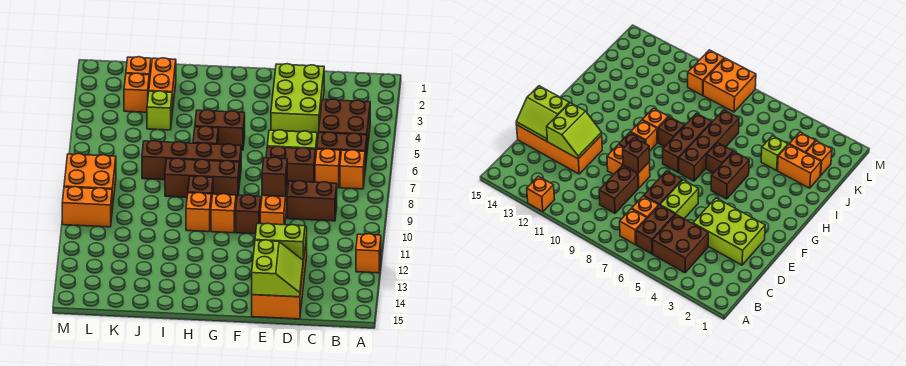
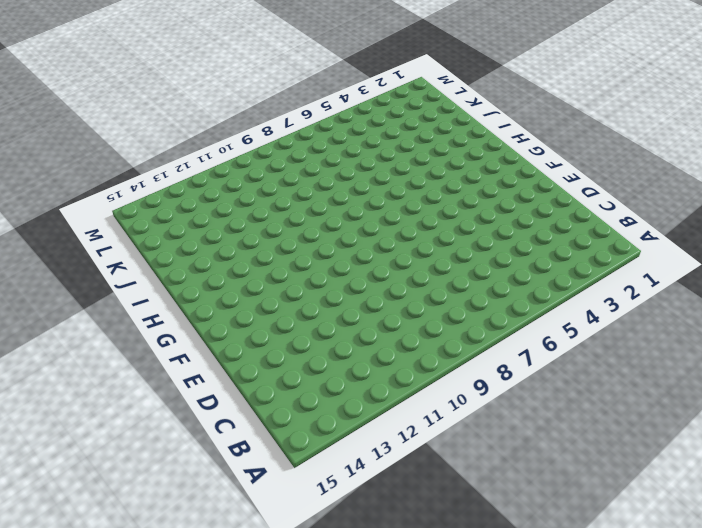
none -> orange 1x1 brick [356,234,381,273]
none -> brown 2x2 brick [319,99,370,150]
none -> brown 1x2 brick [317,132,367,169]

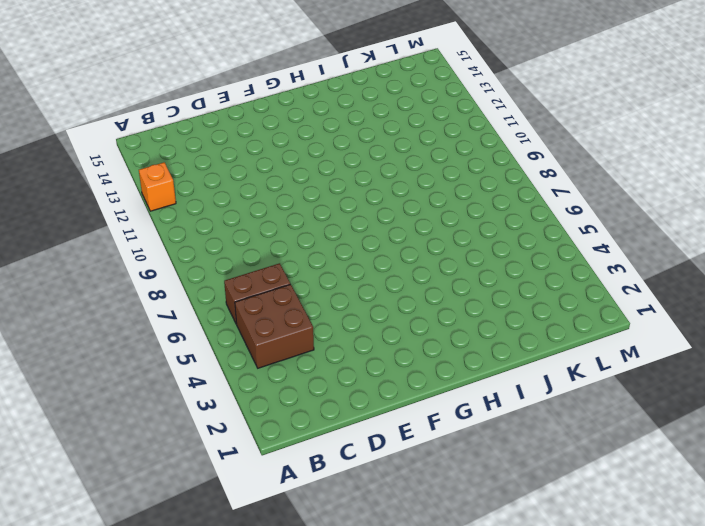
none -> orange 1x1 brick [340,150,365,189]
none -> orange 1x1 brick [315,149,340,188]
none -> brown 1x2 brick [287,181,337,221]

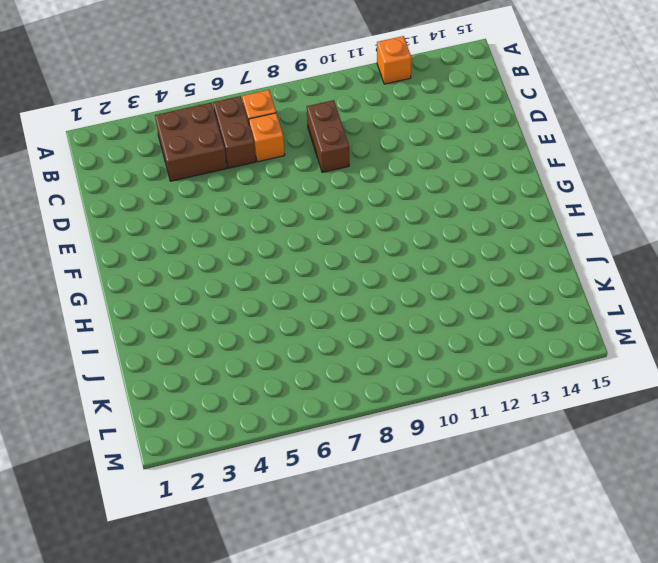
none -> lime 2x3 brick [271,64,324,137]
none -> lime 1x2 brick [267,130,317,152]
none -> brown 1x2 brick [266,146,316,186]

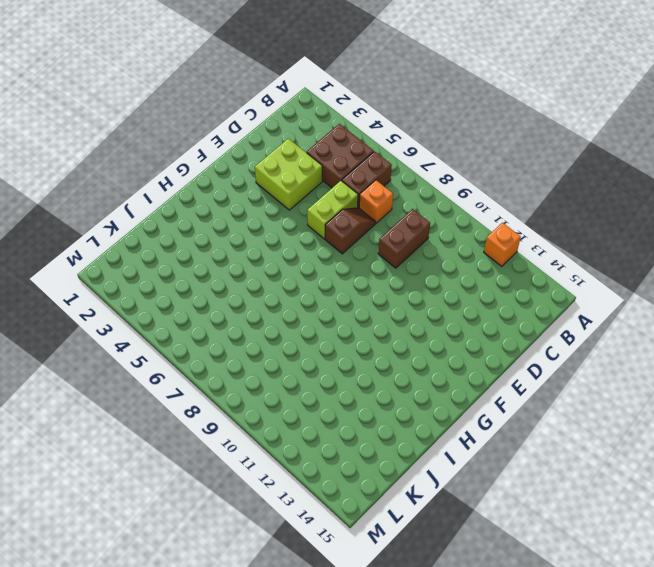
lime 2x2 brick [255,139,322,210] -> lime 2x3 brick [271,64,324,137]
brown 1x2 slope [325,208,375,254] -> brown 1x2 brick [266,146,316,186]
none -> orange 1x1 brick [340,150,365,189]
none -> orange 2x4 brick [252,235,307,319]
none -> orange 1x2 brick [260,189,287,225]

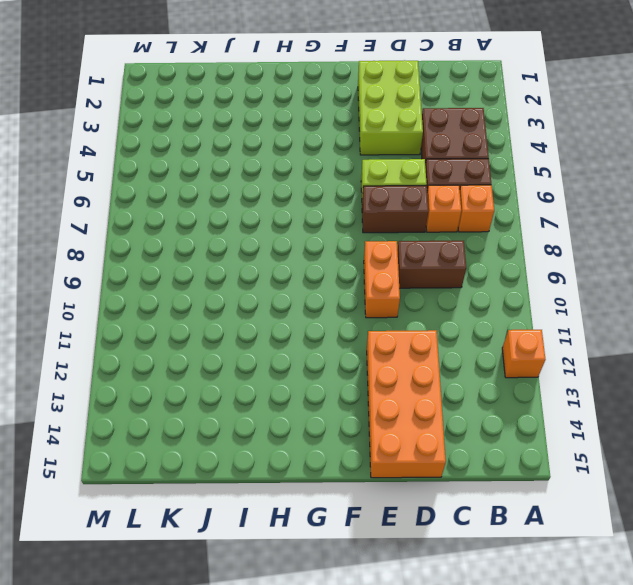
none -> brown 1x1 brick [236,195,261,234]
none -> brown 1x2 brick [195,110,245,150]
none -> brown 1x4 brick [142,141,241,180]

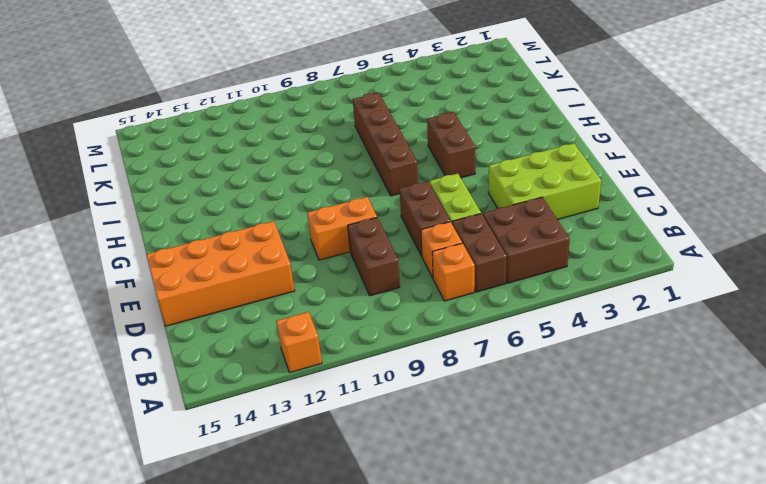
none -> brown 1x1 brick [236,195,261,234]
none -> brown 1x3 brick [165,158,240,200]
none -> orange 1x1 brick [211,194,236,233]

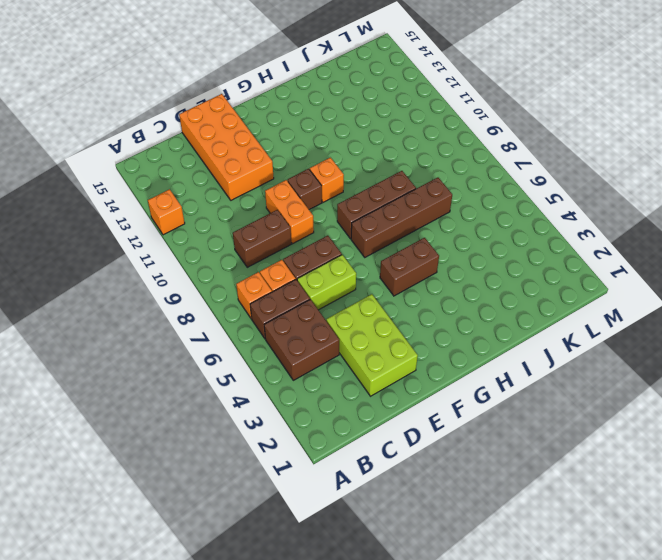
none -> brown 1x1 brick [193,126,218,144]
none -> brown 1x1 brick [188,176,213,203]
none -> orange 1x1 brick [186,193,211,232]

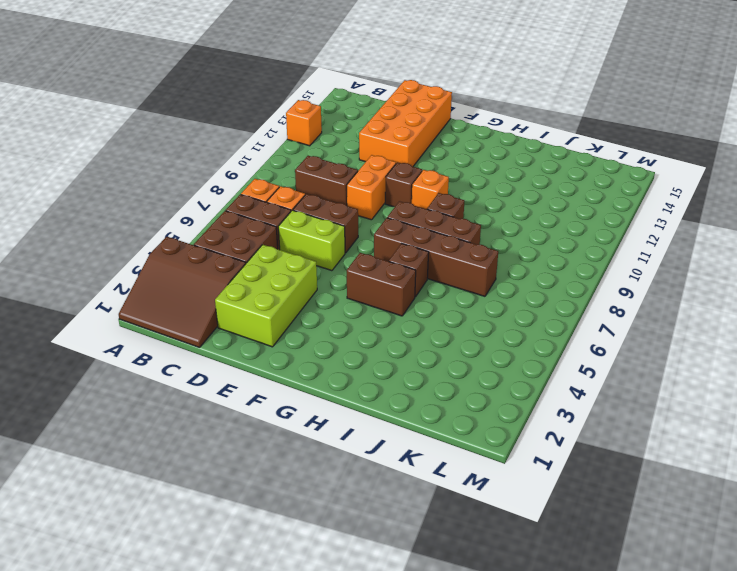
brown 3x3 slope [119,237,246,347] -> none
none -> orange 1x1 brick [186,193,211,232]
none -> orange 1x2 brick [149,58,176,113]
none -> lime 1x1 brick [147,91,172,130]

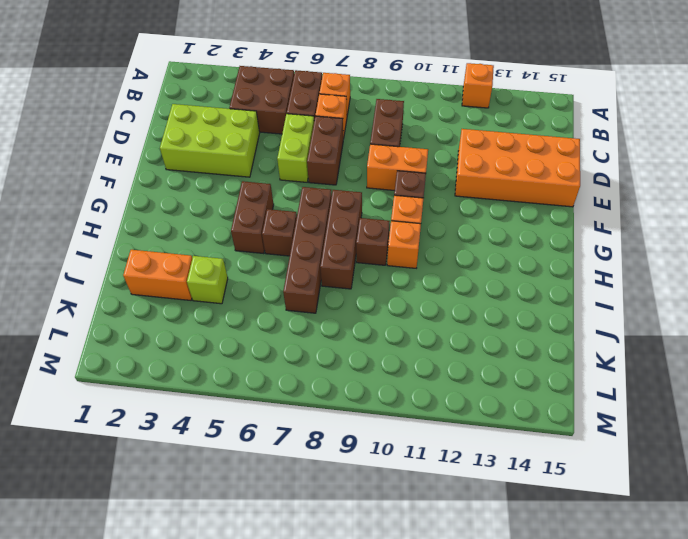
none -> orange 1x1 brick [126,57,151,84]
none -> orange 1x1 brick [124,73,149,112]
none -> orange 2x2 brick [64,154,116,209]

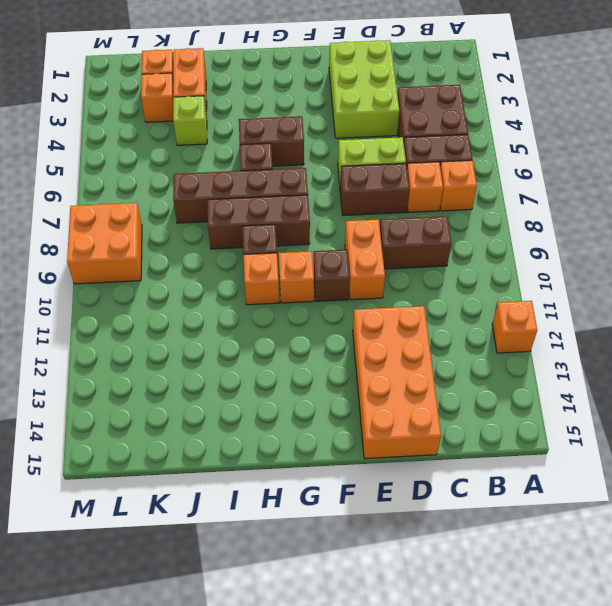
none -> orange 1x2 brick [62,187,112,227]
none -> lime 2x2 slope [255,223,307,263]
none -> lime 2x2 slope [252,240,303,297]

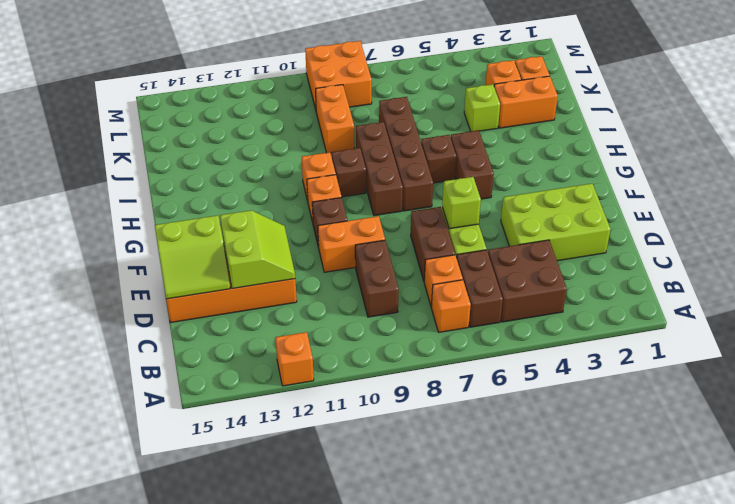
lime 1x1 brick [442,177,481,229] -> none
orange 1x2 brick [316,85,354,153] -> orange 1x2 brick moved to [62,187,112,227]
none -> brown 1x1 brick [262,157,287,197]

